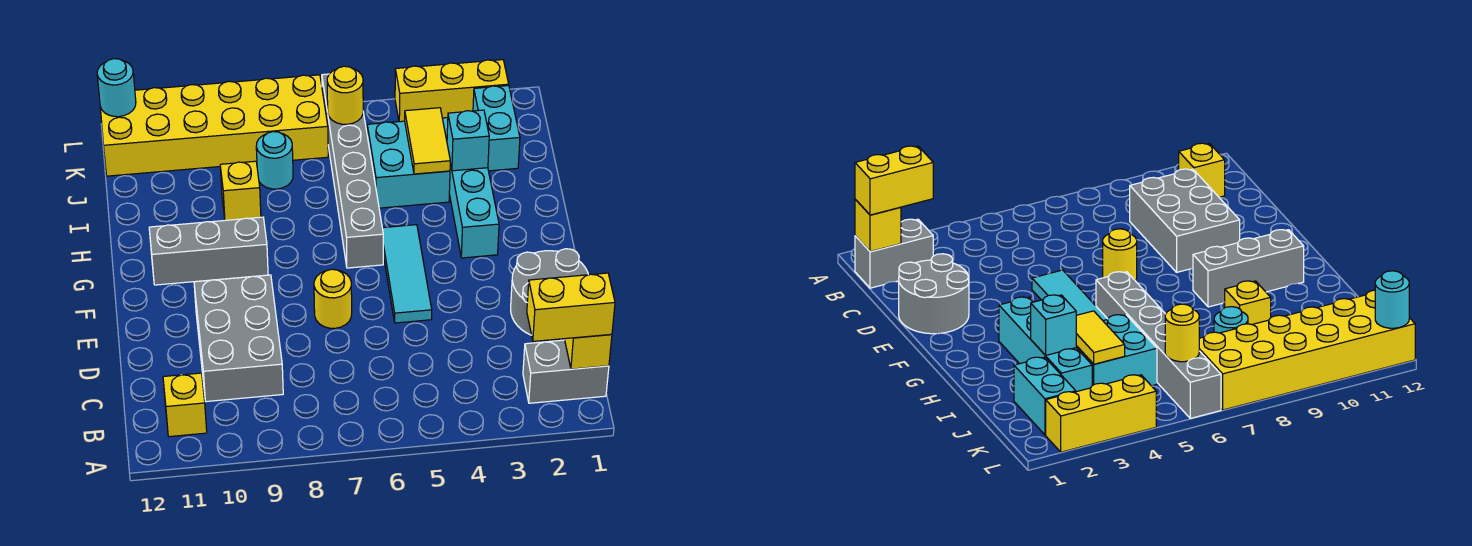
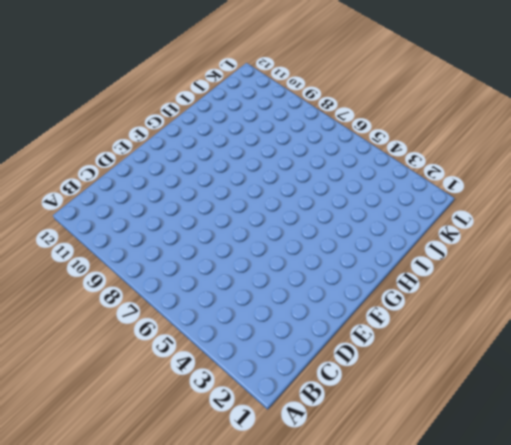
none -> grey 1x2 brick [523,340,609,403]
none -> yellow 1x1 brick [163,373,207,437]
none -> grey 2x3 brick [194,275,283,402]

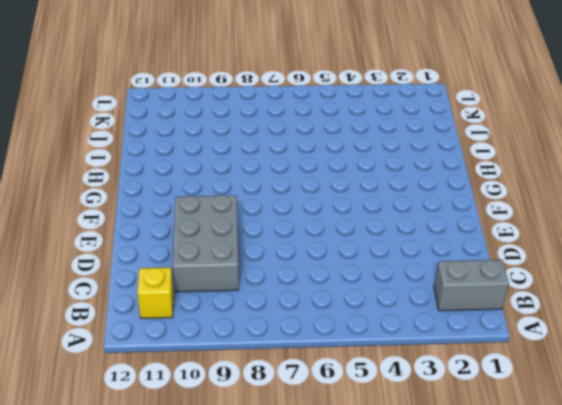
none -> grey 2x2 round brick [511,249,588,335]
none -> cyan 1x3 tile [382,225,432,323]
none -> yellow 1x1 round brick [314,269,352,328]

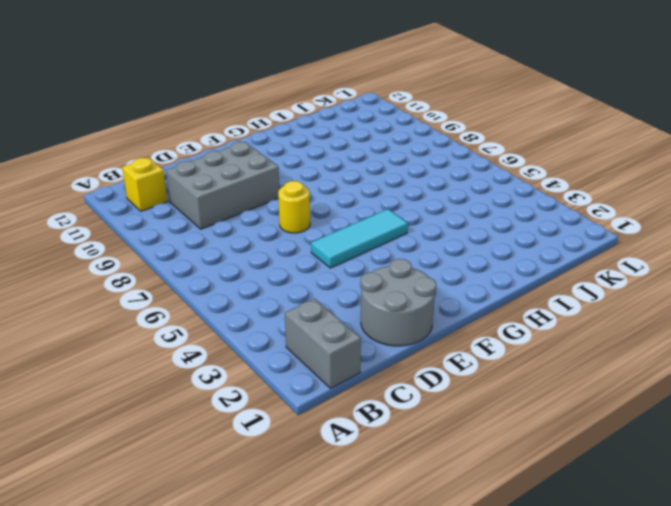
none -> cyan 1x4 brick [442,118,499,258]
none -> grey 1x6 brick [322,74,383,268]
none -> grey 1x3 brick [149,217,268,285]

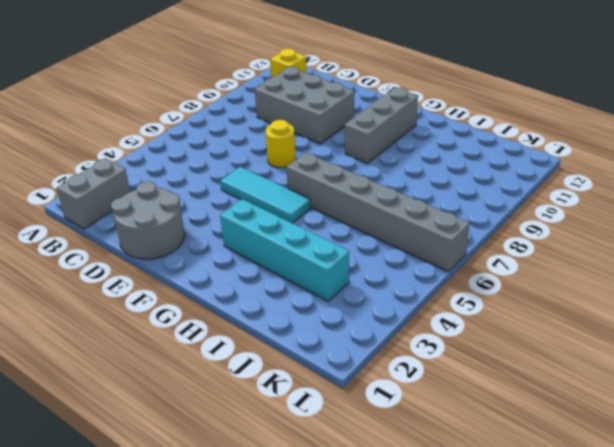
none -> cyan 2x2 brick [367,121,450,208]
none -> yellow 1x1 brick [220,161,261,220]
none -> cyan 1x2 brick [473,86,520,171]

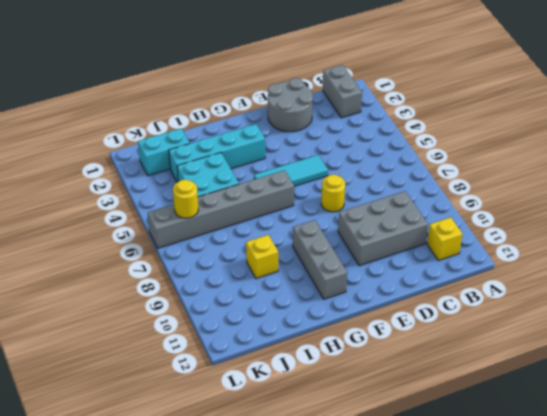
none -> cyan 1x1 round brick [256,132,293,189]
none -> yellow 2x6 brick [100,75,328,176]
none -> yellow 1x3 brick [395,60,509,122]

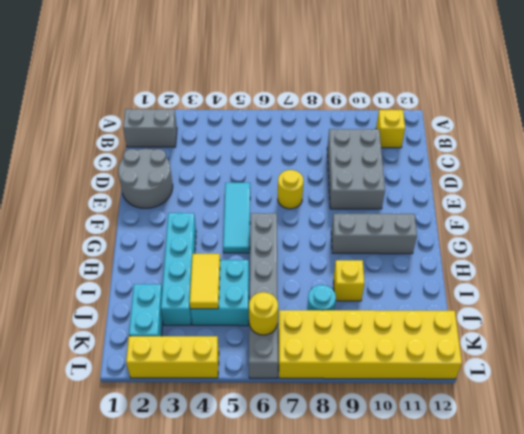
none -> yellow 1x1 brick [565,334,612,369]
none -> cyan 1x1 brick [447,110,489,171]
none -> cyan 1x1 round brick [97,59,136,117]

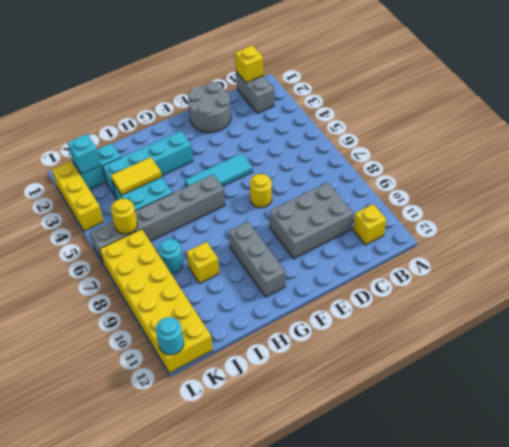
cyan 1x1 brick [68,134,101,174] -> cyan 1x1 brick moved to [447,110,489,171]
none -> yellow 1x2 brick [527,273,615,341]

